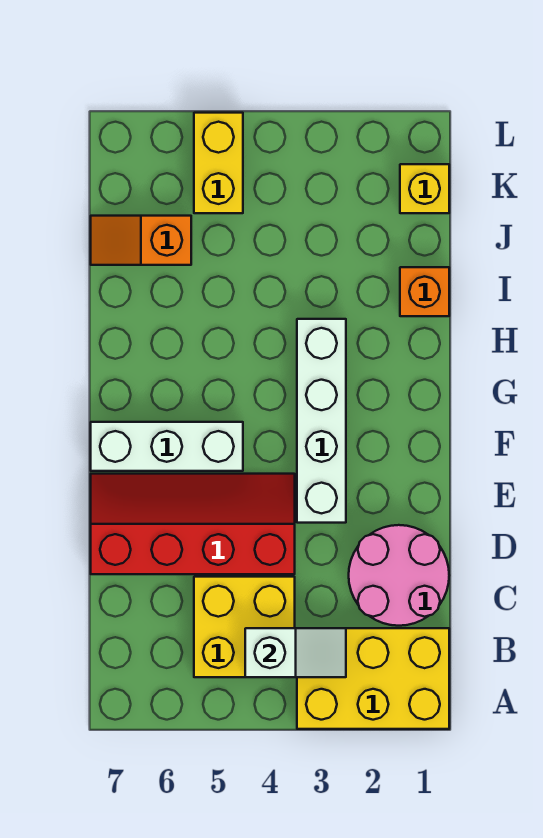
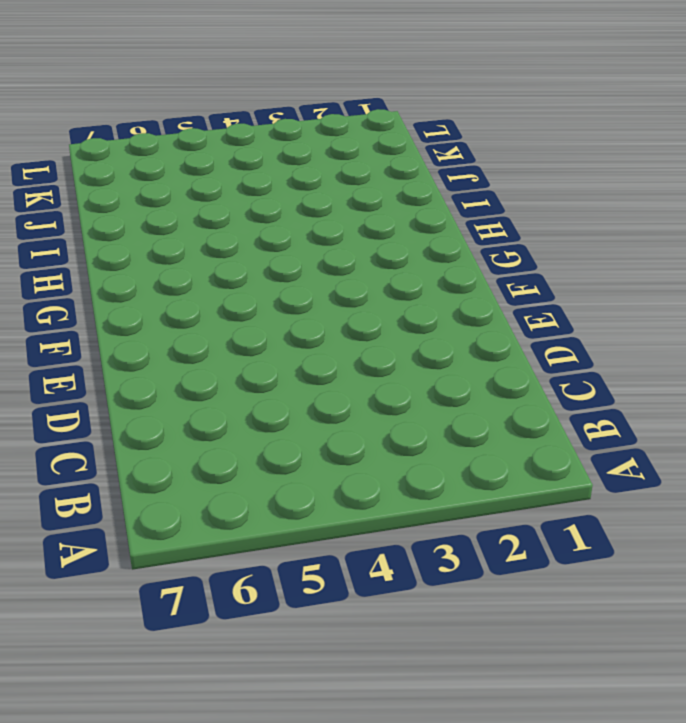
none -> yellow 2x3 brick [297,628,449,729]
none -> yellow 2x2 brick [194,577,295,677]

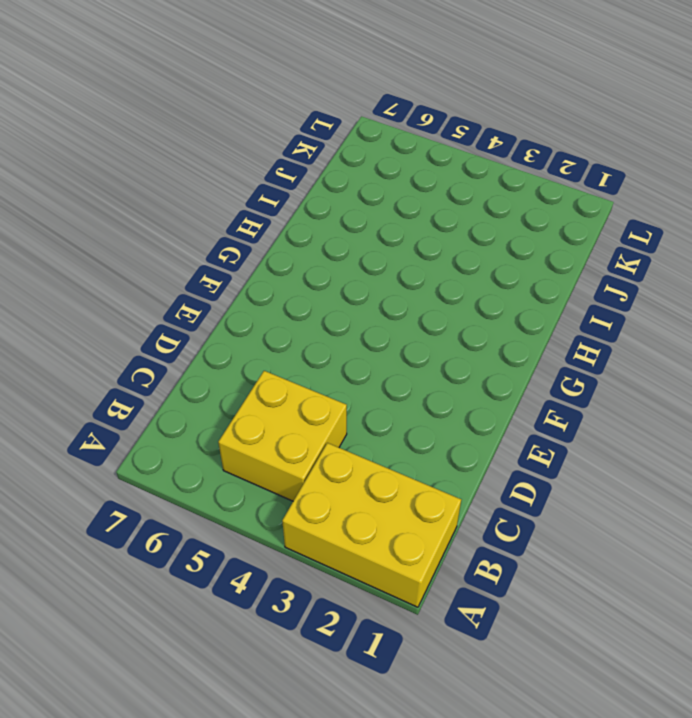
none -> pink 2x2 round brick [349,525,449,626]
none -> red 2x4 slope [91,474,295,574]

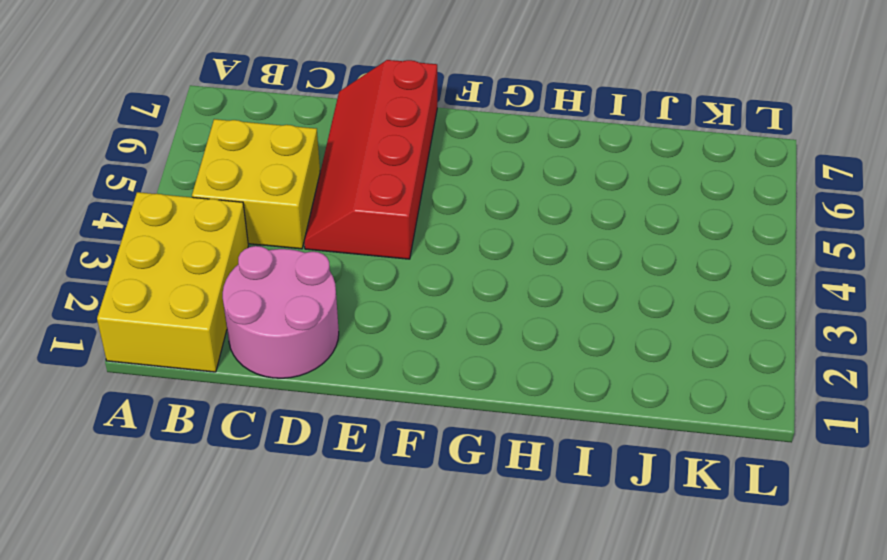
red 2x4 slope [304,60,437,259] -> red 2x4 slope turned to [91,474,295,574]
none -> white 1x4 brick [297,319,346,523]
none -> white 1x3 brick [91,422,243,471]

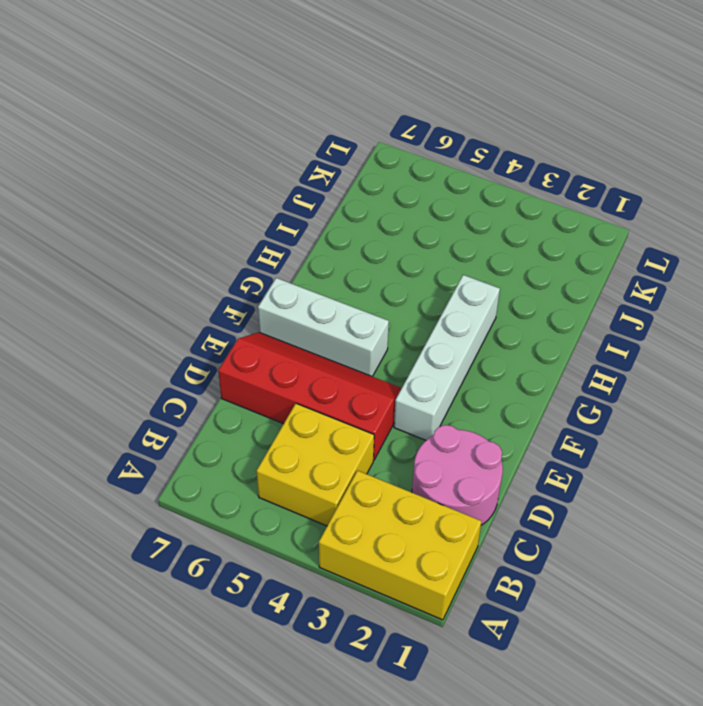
none -> orange 1x1 brick [400,267,449,316]
none -> orange 1x2 slope [91,216,191,265]

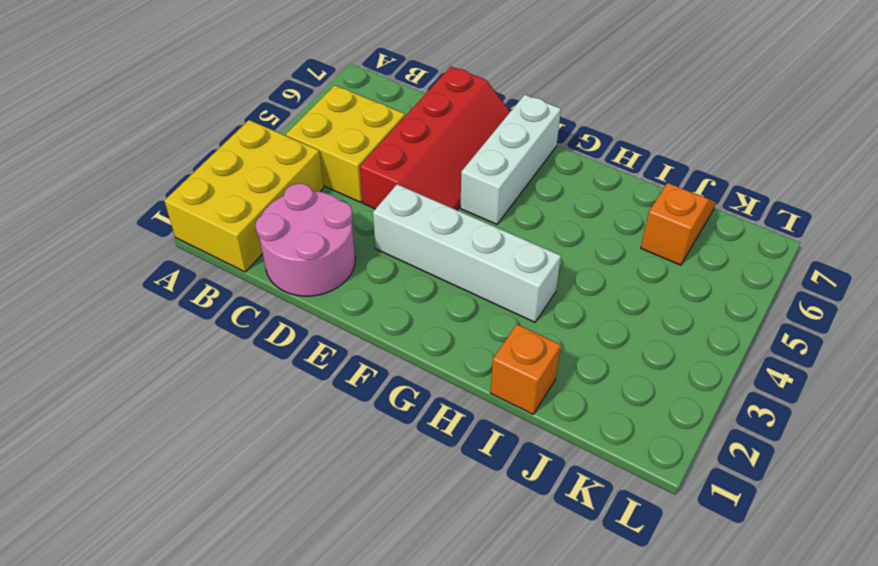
none -> yellow 1x1 brick [400,164,449,213]
none -> yellow 1x2 brick [194,113,243,213]

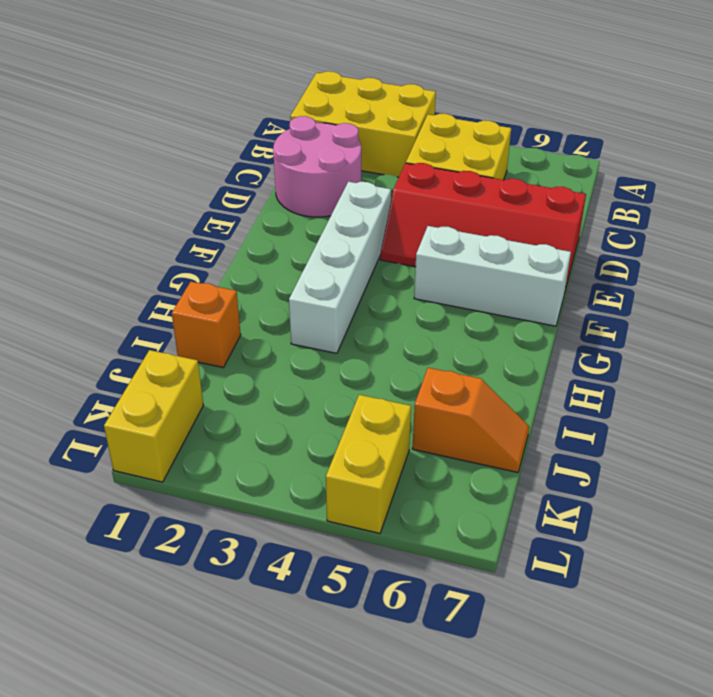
yellow 1x2 brick [104,350,203,482] -> yellow 1x1 brick [400,164,449,213]
none -> white 1x2 slope [245,628,346,677]

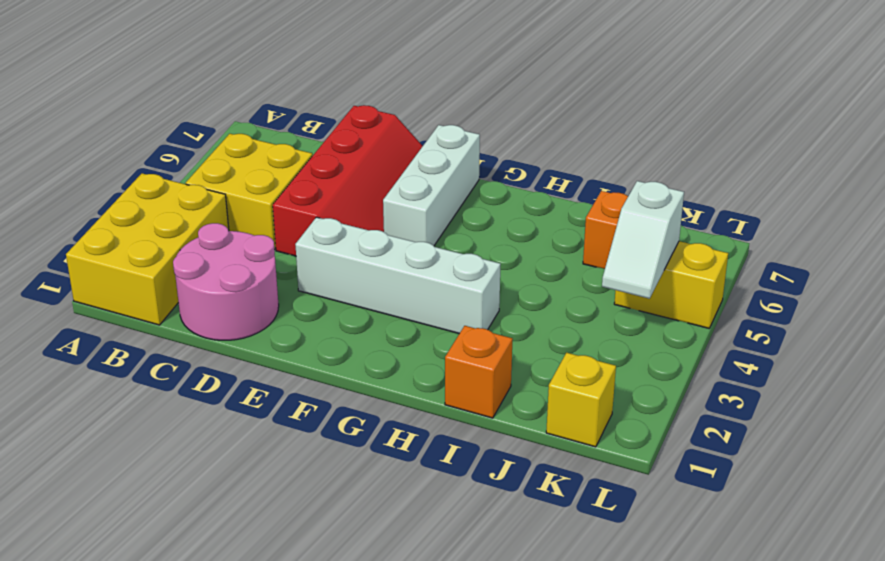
white 1x2 slope [602,181,684,299] -> white 1x2 slope moved to [245,628,346,677]

